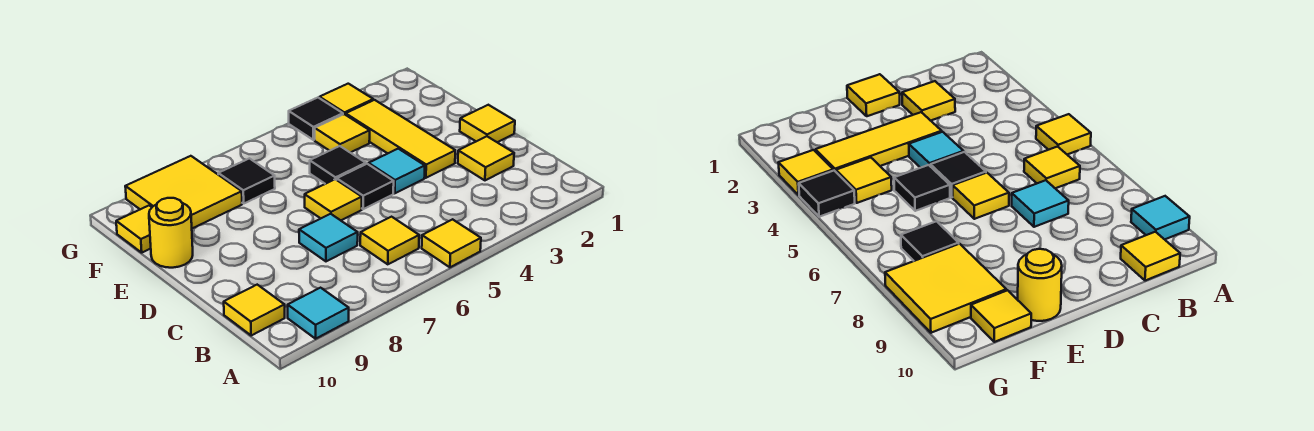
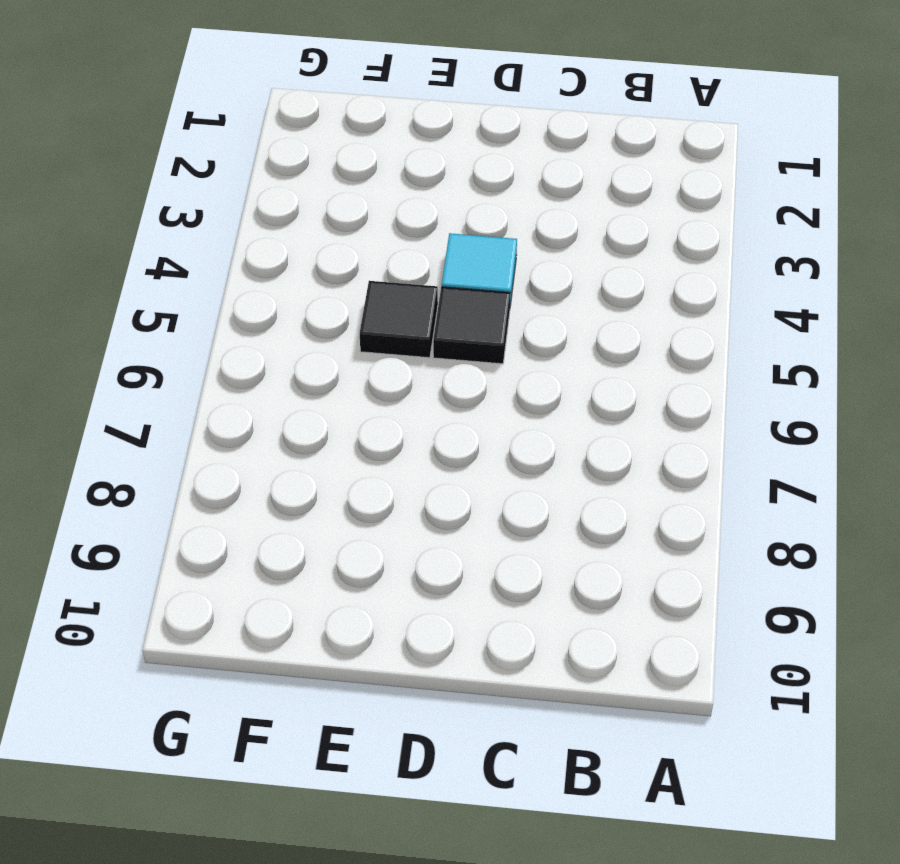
none -> yellow 1x1 tile [422,219,481,267]
none -> cyan 1x1 tile [288,288,349,339]
none -> yellow 1x1 tile [360,217,419,264]

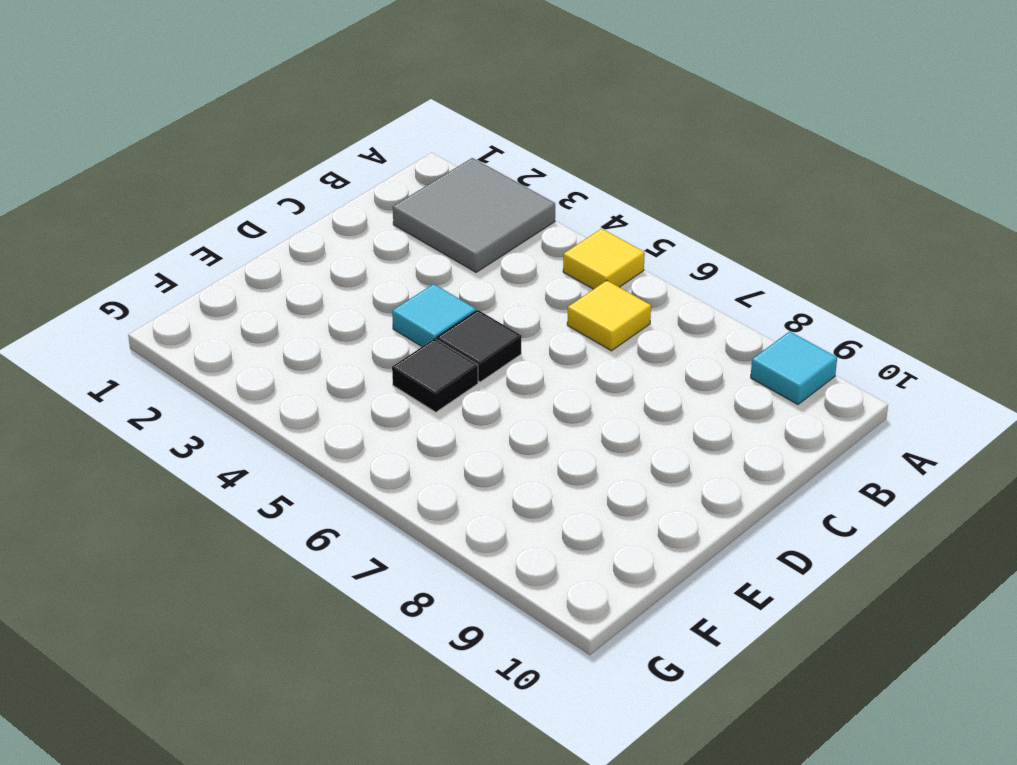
grey 2x2 tile [393,158,555,272] -> none
none -> yellow 1x1 tile [224,285,285,336]
none -> yellow 1x1 tile [458,136,514,180]
none -> cyan 1x1 tile [299,214,358,261]

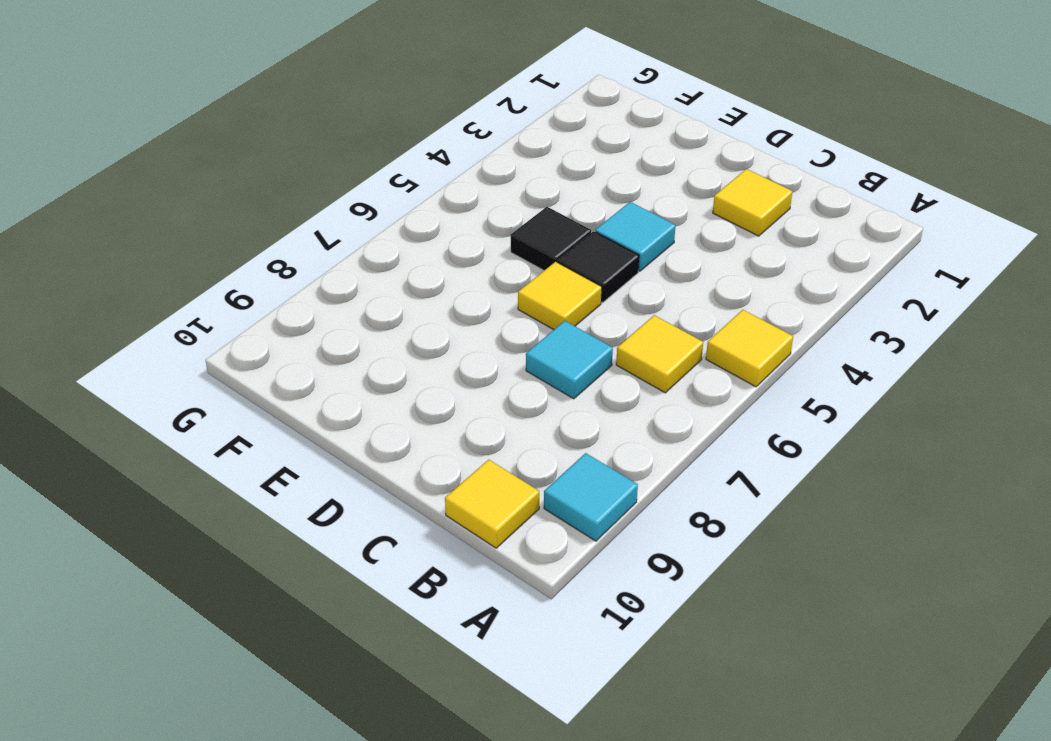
none -> yellow 1x1 tile [460,105,515,142]
none -> yellow 1x3 tile [346,100,455,178]
none -> yellow 1x1 round brick [149,198,193,268]

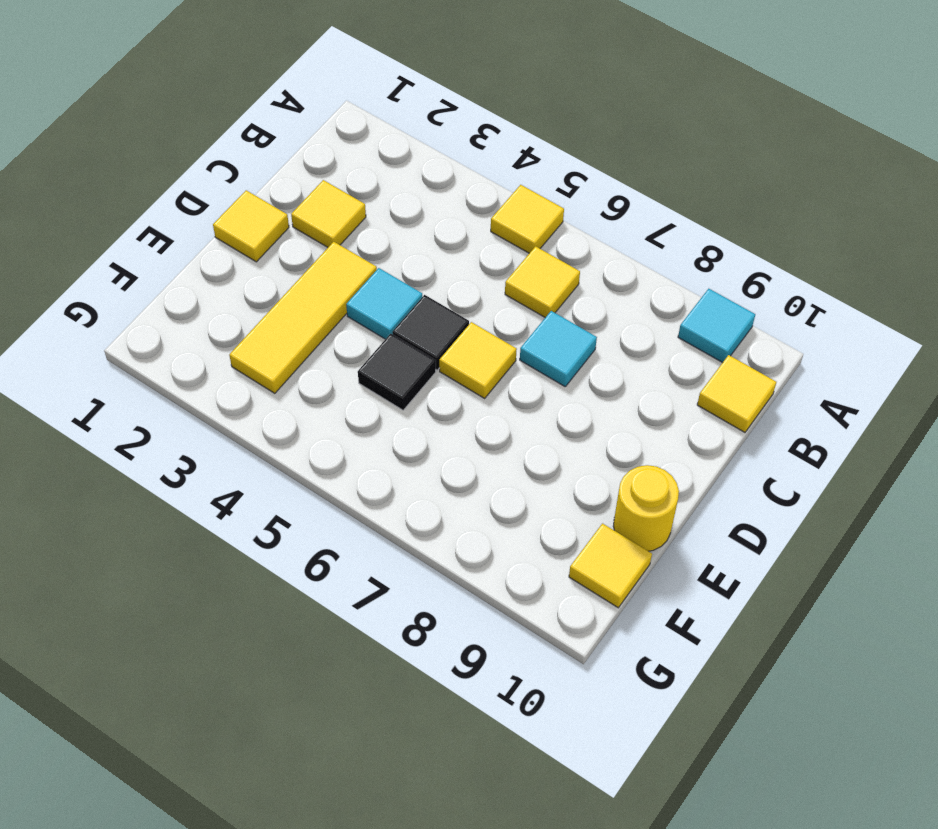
none -> yellow 1x1 tile [315,114,370,153]
none -> black 1x1 tile [218,158,275,203]
none -> yellow 2x2 tile [125,156,242,228]

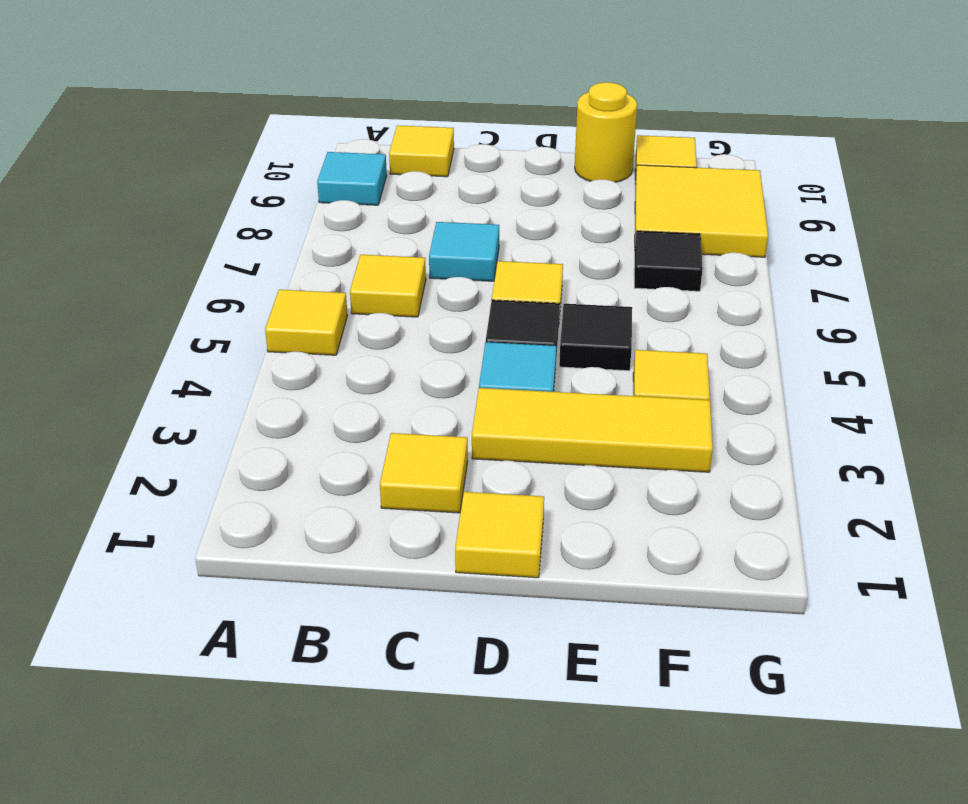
none -> yellow 1x1 tile [319,84,373,115]
none -> black 1x1 tile [289,98,343,140]

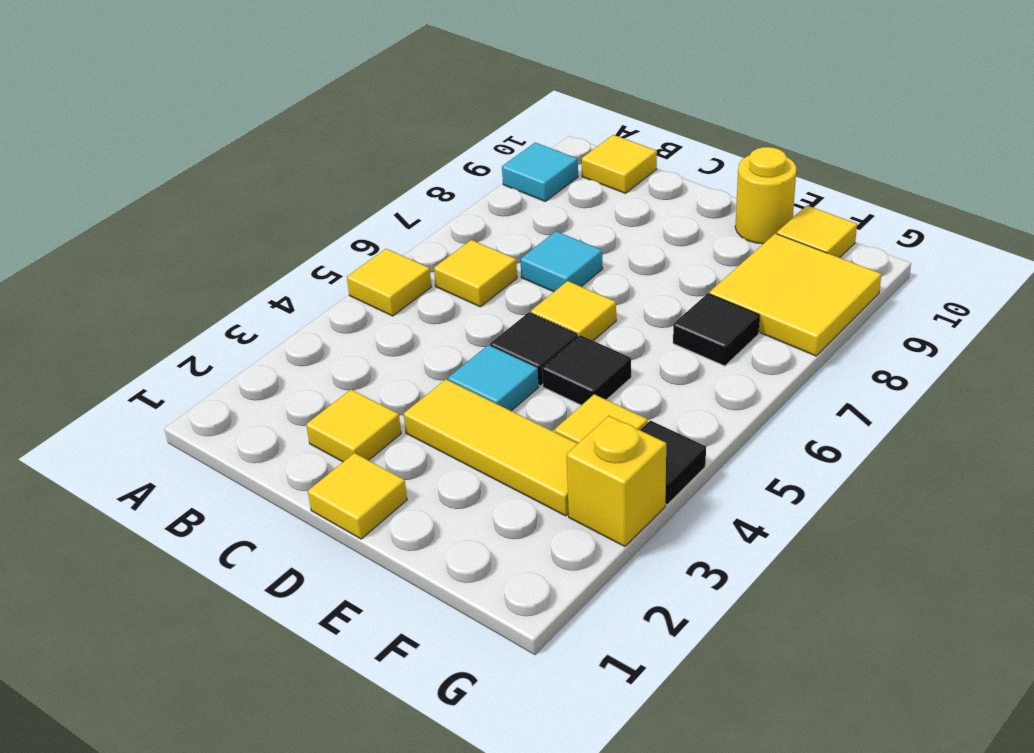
yellow 1x1 brick [567,416,666,547] -> yellow 1x1 tile [319,84,373,115]

